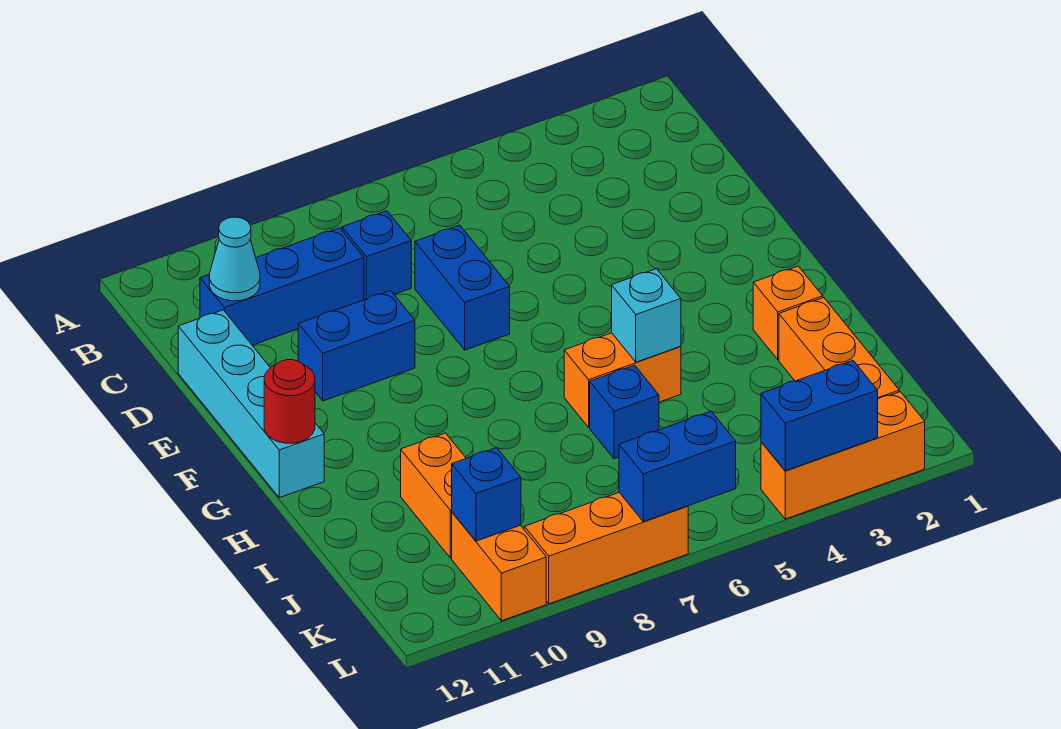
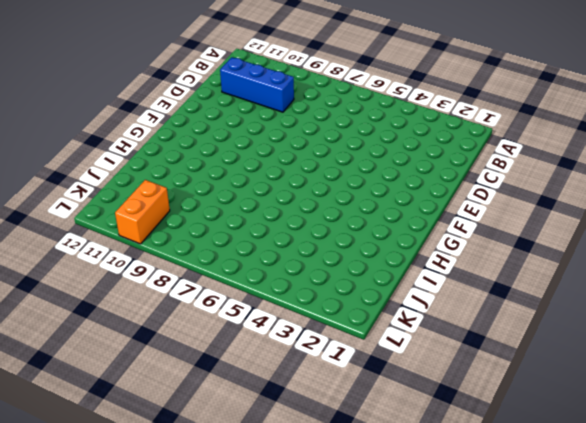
none -> blue 1x1 brick [342,211,411,300]
none -> blue 1x2 brick [415,225,510,350]
none -> cyan 1x4 brick [178,310,324,498]

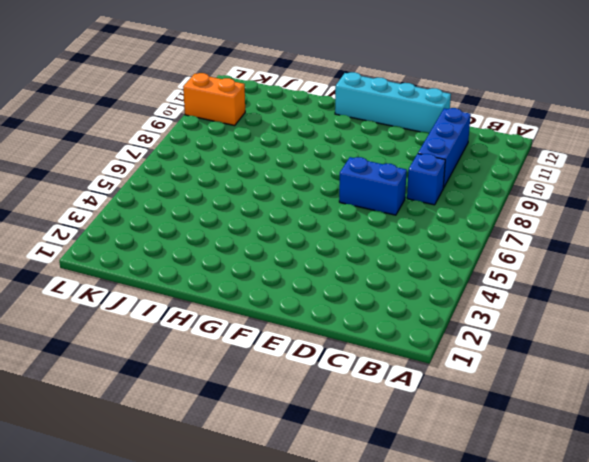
none -> blue 1x2 brick [298,291,415,401]
none -> orange 1x1 brick [753,266,823,359]
none -> orange 1x2 brick [564,333,681,427]

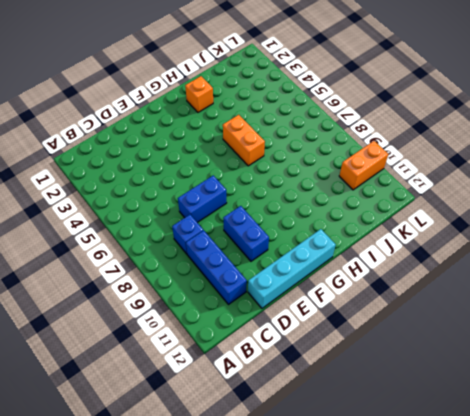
none -> orange 1x3 brick [779,298,899,399]
none -> blue 1x1 brick [590,365,659,459]
none -> orange 1x2 brick [401,433,466,558]

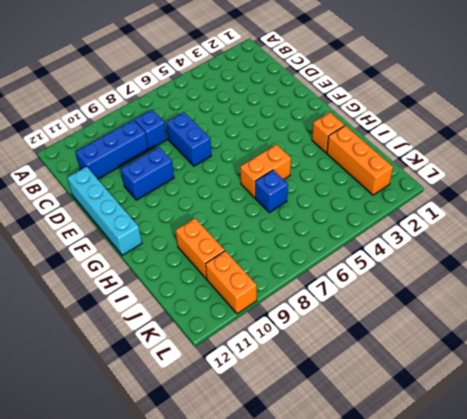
none -> orange 1x3 brick [761,392,925,519]
none -> orange 1x3 brick [524,493,688,604]
none -> cyan 1x1 cone [209,217,260,301]

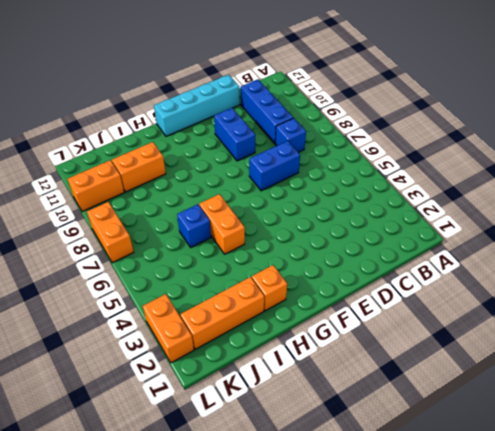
orange 1x2 brick [143,294,194,363] -> orange 1x3 brick [761,392,925,519]
orange 1x2 brick [87,202,134,263] -> orange 1x3 brick [524,493,688,604]
none -> cyan 1x1 cone [209,217,260,301]
none -> red 1x1 round brick [264,360,315,443]
none -> cyan 1x1 brick [612,269,681,362]

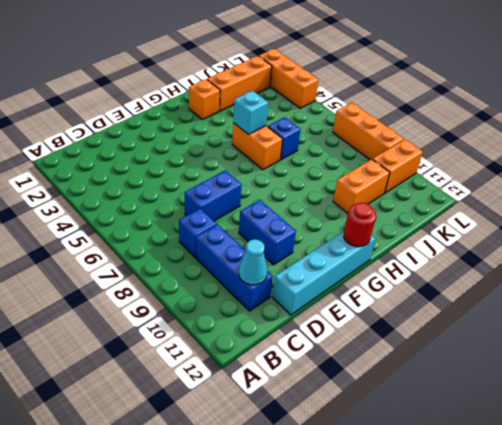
none -> blue 1x1 brick [452,448,521,541]
none -> blue 1x2 brick [761,361,878,471]
none -> blue 1x2 brick [619,411,736,522]

